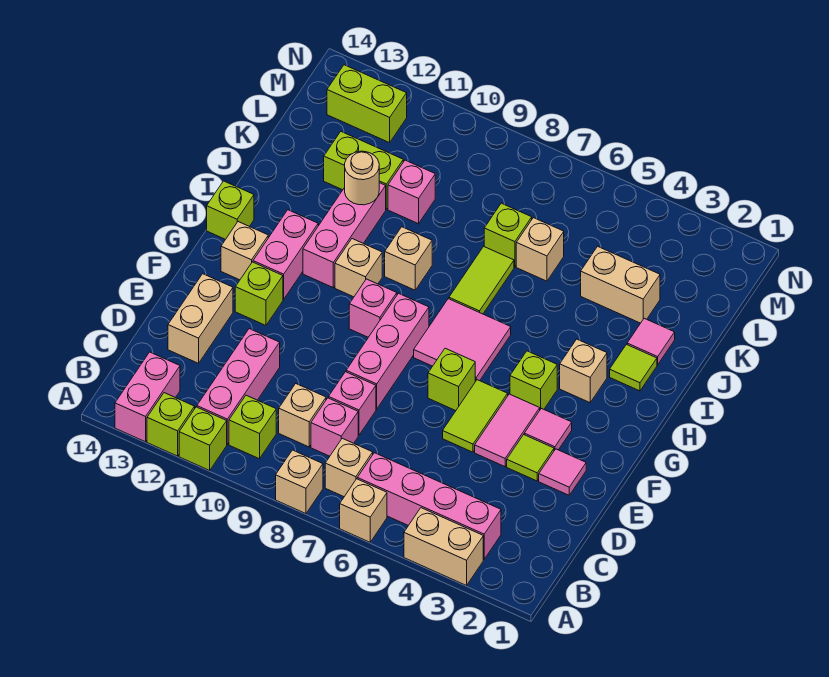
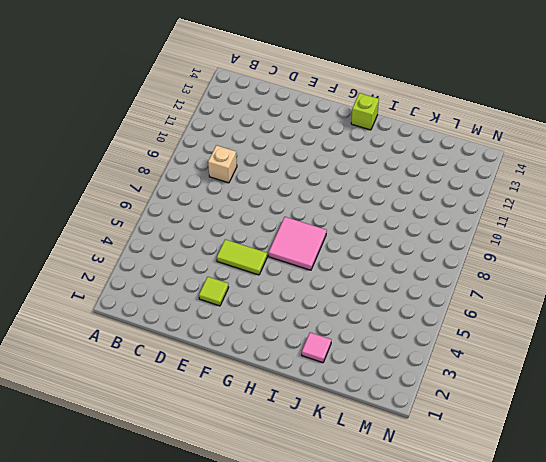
none -> tan 1x2 brick [404,508,483,586]
none -> tan 1x1 brick [340,479,387,542]
none -> tan 1x1 brick [276,450,323,514]
none -> lime 1x1 brick [179,407,227,470]

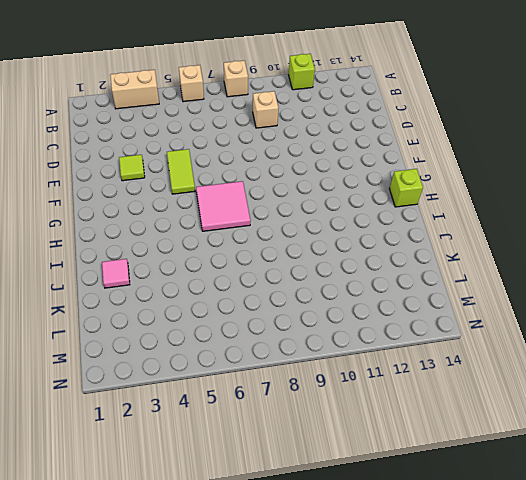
none -> lime 1x1 brick [147,393,195,456]
none -> pink 1x2 brick [115,352,180,442]
none -> pink 1x4 brick [357,453,501,559]
none -> tan 1x1 brick [325,438,373,497]

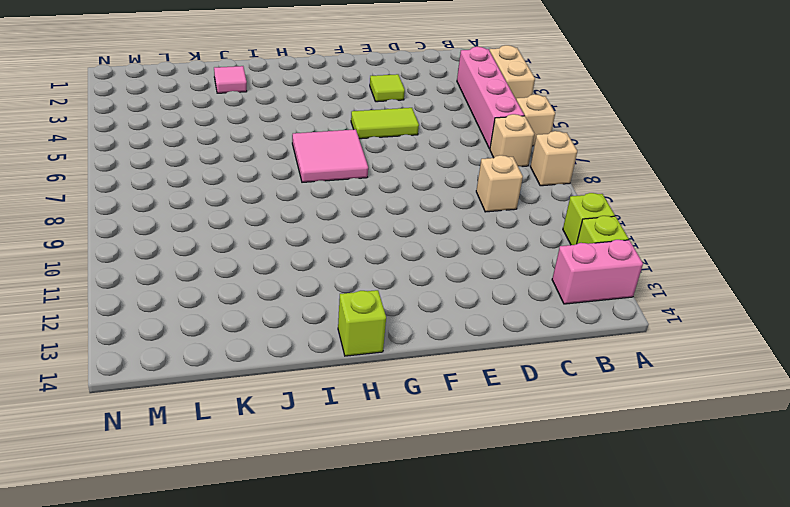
none -> lime 1x1 brick [229,395,276,459]
none -> pink 1x3 brick [197,329,280,444]
none -> pink 1x1 brick [311,398,358,456]
none -> pink 1x1 brick [329,372,376,435]

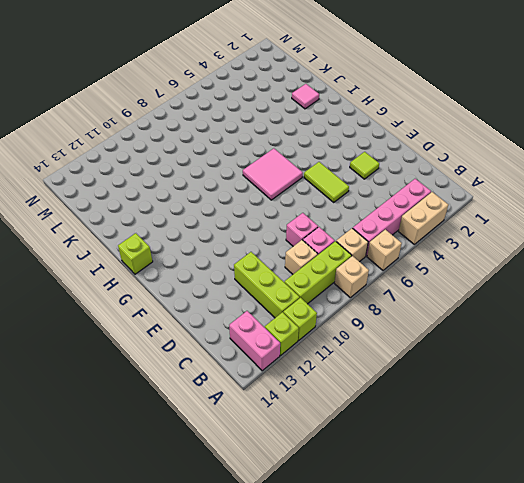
lime 1x3 brick [284,241,352,304] -> lime 1x1 brick [229,395,276,459]
lime 1x3 brick [234,252,300,318] -> pink 1x3 brick [197,329,280,444]
none -> tan 1x2 brick [168,274,233,363]
none -> pink 1x1 tile [539,449,586,495]
none -> pink 1x2 tile [475,394,540,467]
none -> pink 1x3 brick [346,293,429,409]

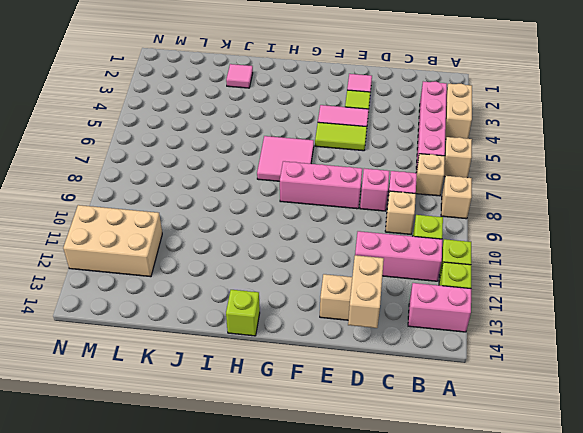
tan 1x2 brick [348,255,384,328] -> tan 1x2 brick moved to [581,246,660,323]
tan 2x3 brick [63,205,162,277] -> lime 1x2 brick [327,65,407,143]
none -> pink 1x1 tile [524,408,572,451]
none -> lime 1x1 brick [428,348,475,411]
none -> lime 1x1 brick [235,262,283,325]
none -> lime 1x1 brick [510,351,557,409]

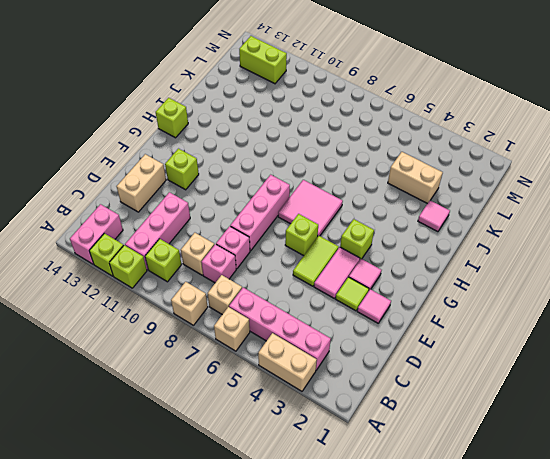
none -> pink 1x1 brick [349,279,397,337]
none -> pink 1x2 brick [253,210,318,299]
none -> tan 1x1 brick [221,222,268,280]
none -> tan 1x1 brick [560,339,607,403]

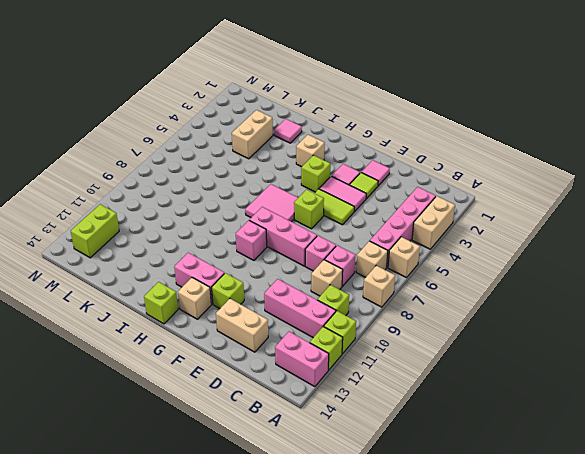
none -> tan 1x1 brick [335,239,382,297]
none -> pink 1x3 brick [303,183,386,288]
none -> lime 1x1 tile [610,345,657,391]
none -> lime 1x2 tile [449,246,514,314]

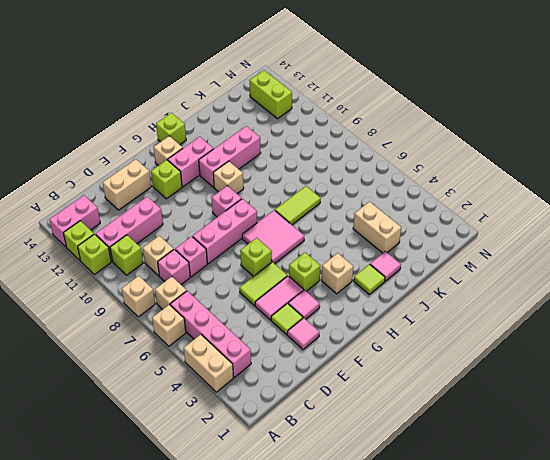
none -> tan 1x1 brick [385,227,432,290]
none -> tan 1x1 brick [516,218,564,281]
none -> lime 1x1 brick [484,203,532,267]
none -> pink 1x1 brick [388,160,435,224]

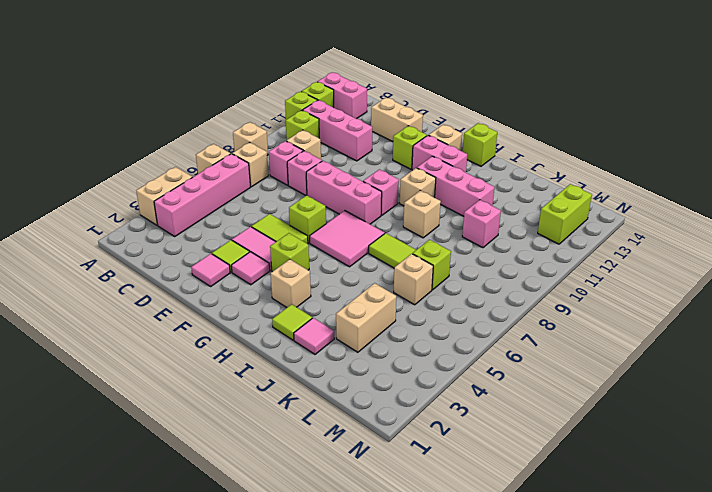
none -> lime 1x2 brick [324,132,403,209]
none -> tan 1x1 round brick [345,151,379,205]

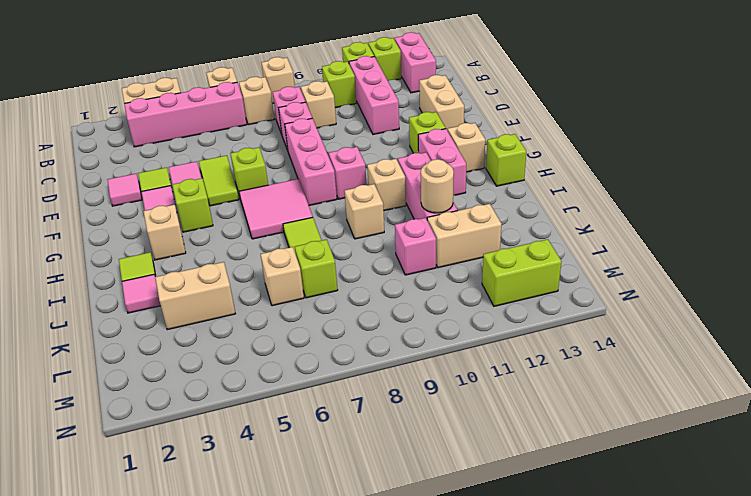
tan 1x2 brick [427,204,502,268] -> lime 1x2 brick [324,132,403,209]

